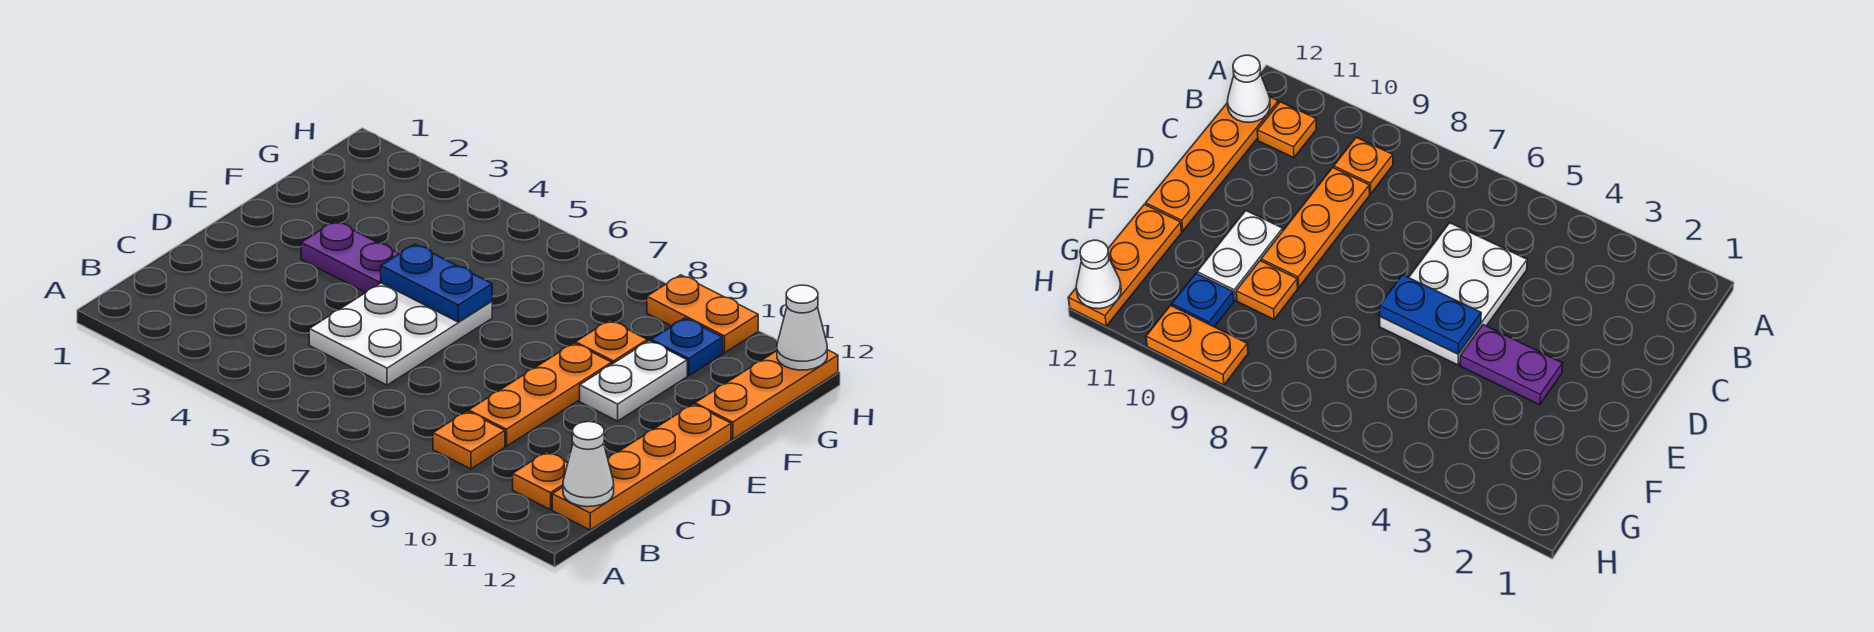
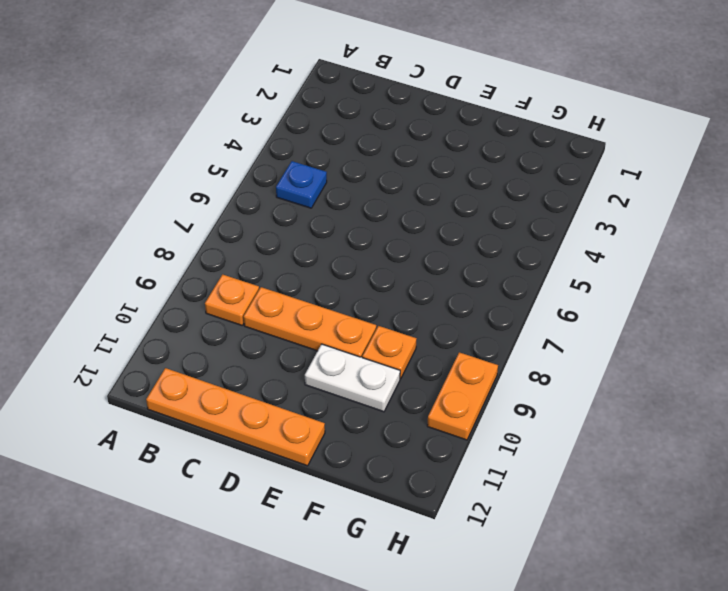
blue 1x1 plate [276,161,327,208] -> blue 1x1 plate moved to [651,318,723,376]
none -> orange 1x1 plate [513,452,568,510]
none -> white 2x3 plate [309,283,492,385]
none -> purple 1x2 plate [301,221,399,292]

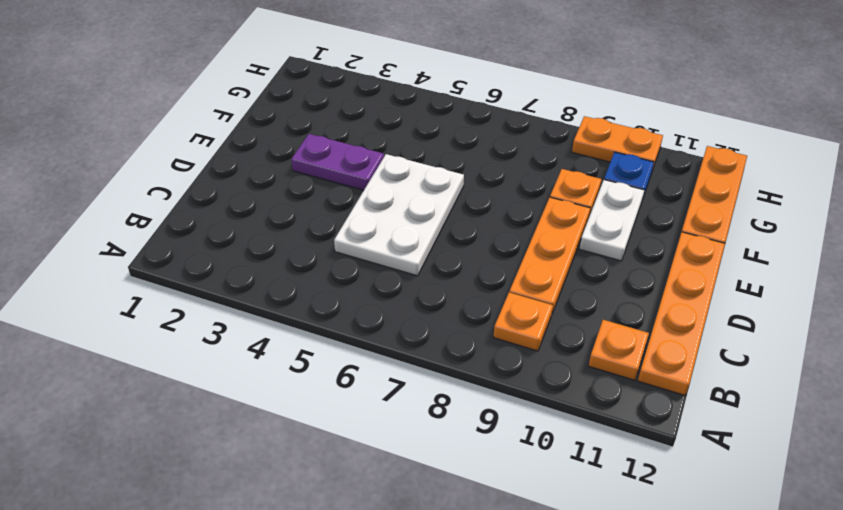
none -> white 1x1 cone [563,422,614,507]
none -> blue 1x2 plate [381,244,492,322]
none -> white 1x1 cone [777,285,827,370]

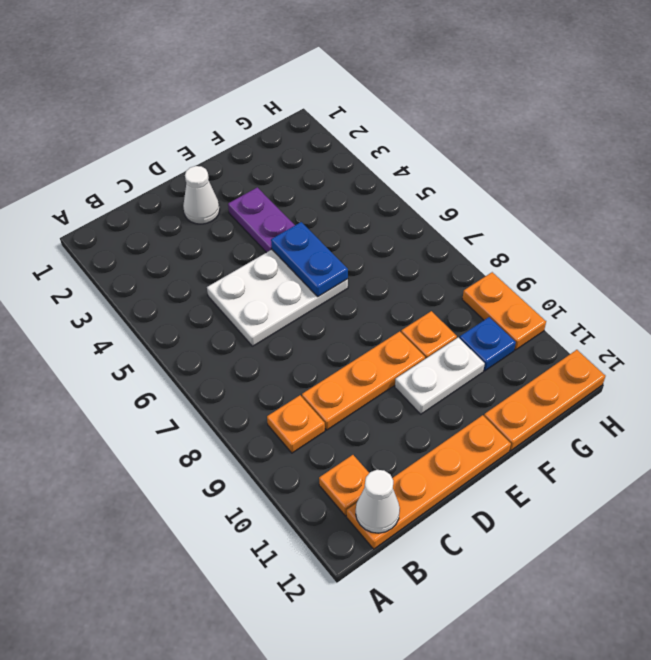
white 1x1 cone [183,166,220,224] -> white 1x1 cone moved to [777,285,827,370]

